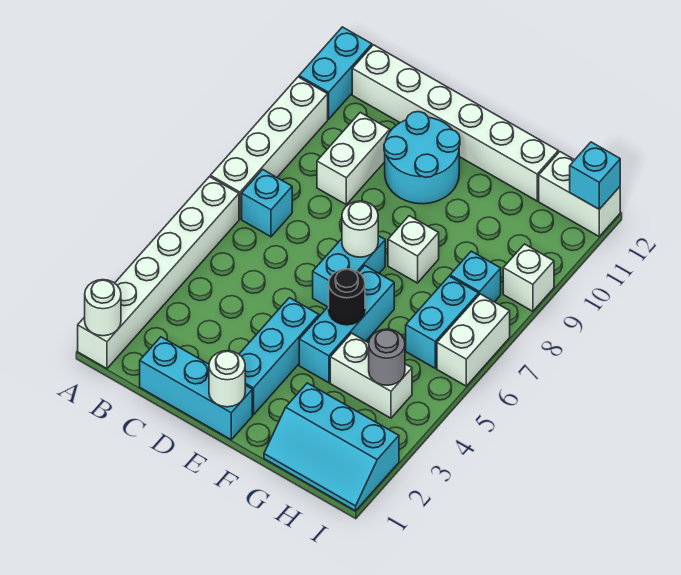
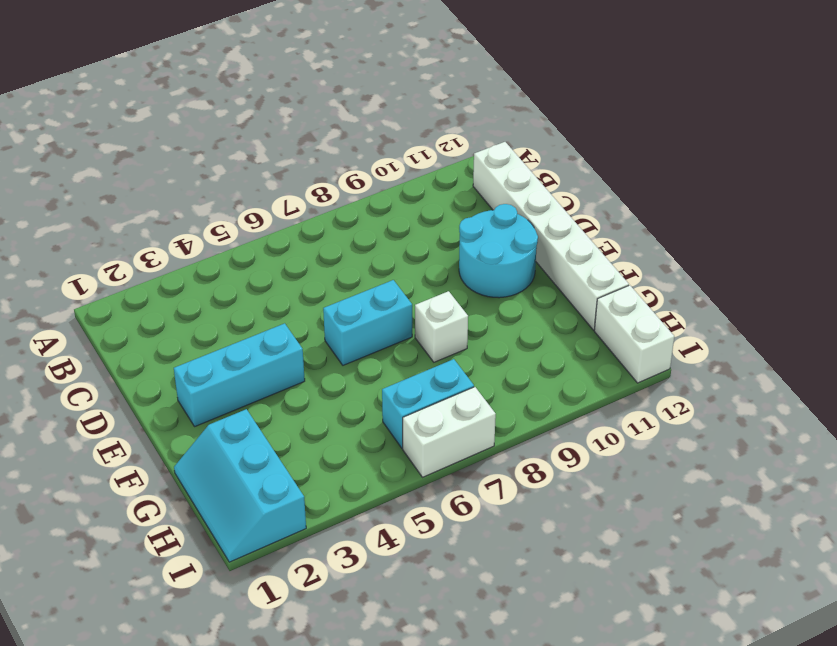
none -> white 1x6 brick [78,177,239,369]
none -> white 1x4 brick [210,77,328,219]
none -> cyan 1x2 brick [299,27,372,119]

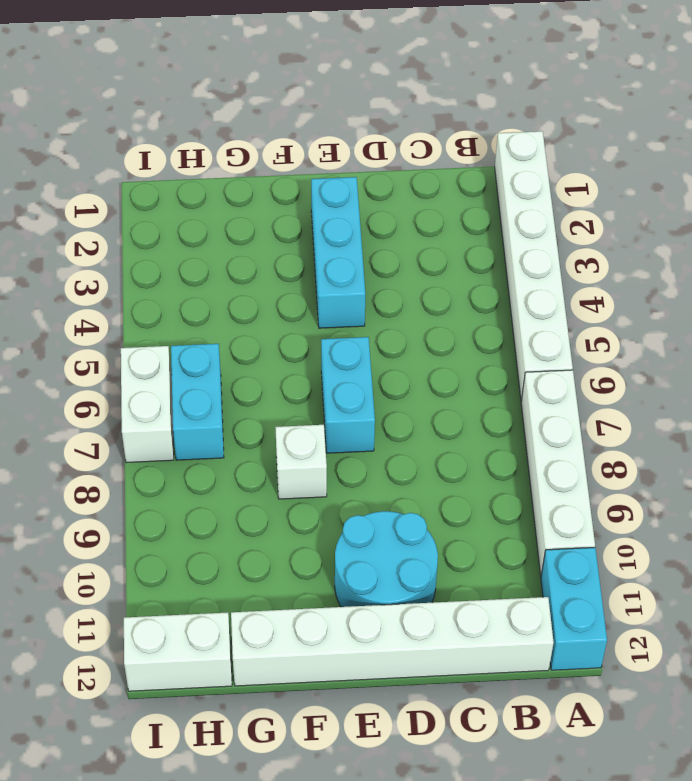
none -> cyan 1x1 brick [242,170,292,237]
none -> cyan 1x3 brick [140,337,252,440]
none -> white 1x2 brick [317,112,390,205]

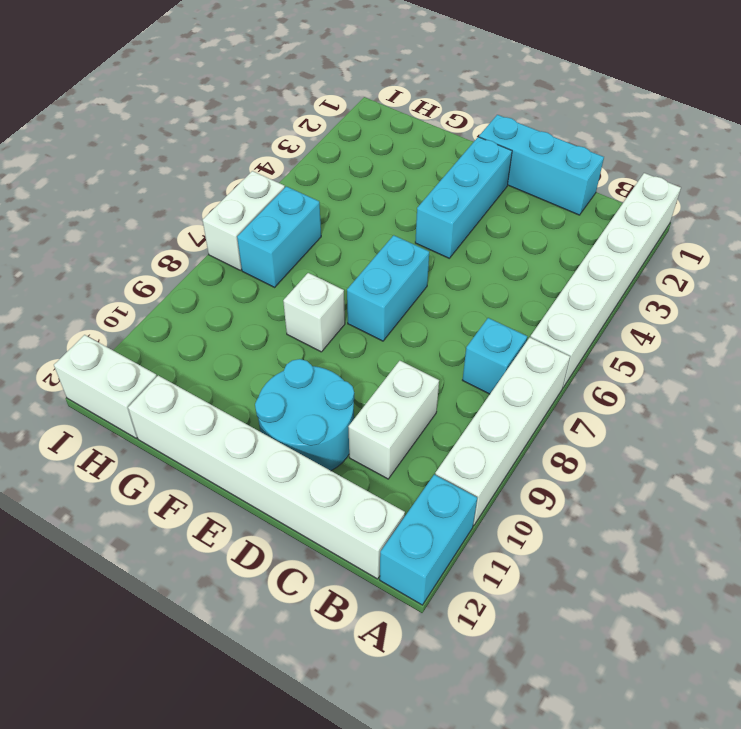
none -> cyan 1x3 brick [299,266,394,383]
none -> cyan 2x3 slope [264,383,399,511]
none -> white 1x2 brick [330,333,412,418]

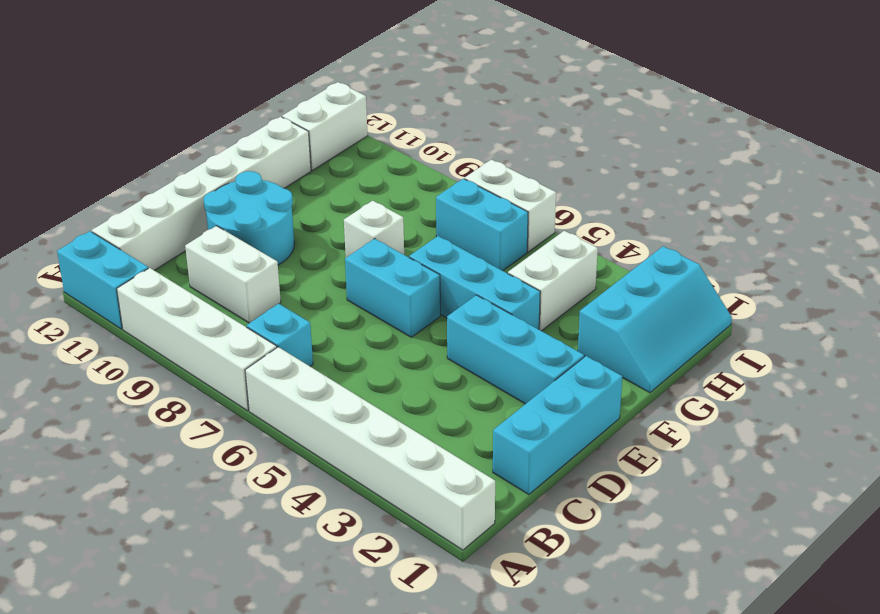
none -> cyan 1x1 brick [450,251,501,302]
none -> white 1x1 brick [503,244,554,311]
none -> white 1x1 round brick [85,280,121,336]

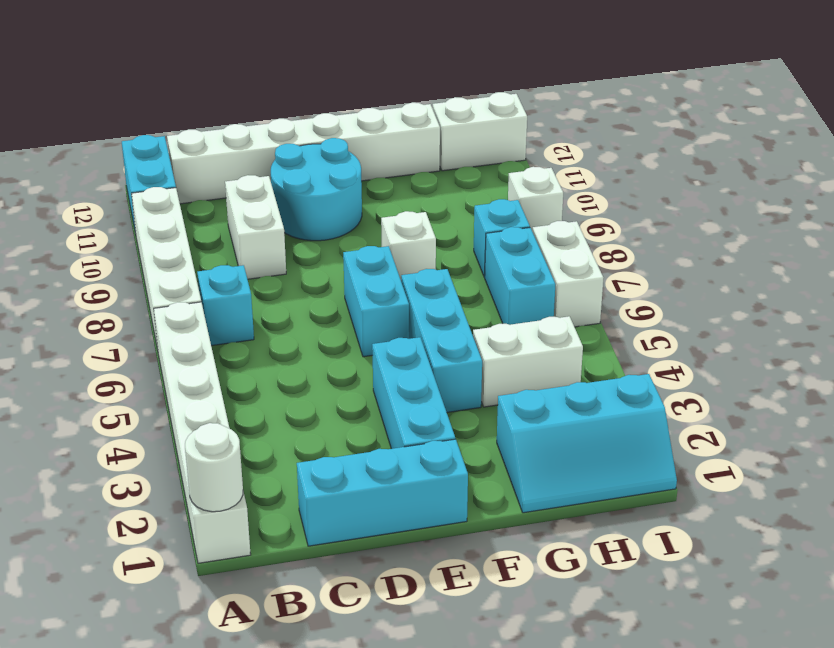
none -> white 1x1 round brick [209,351,245,407]
none -> white 1x1 round brick [342,201,378,257]
none -> black 1x1 round brick [329,269,365,325]

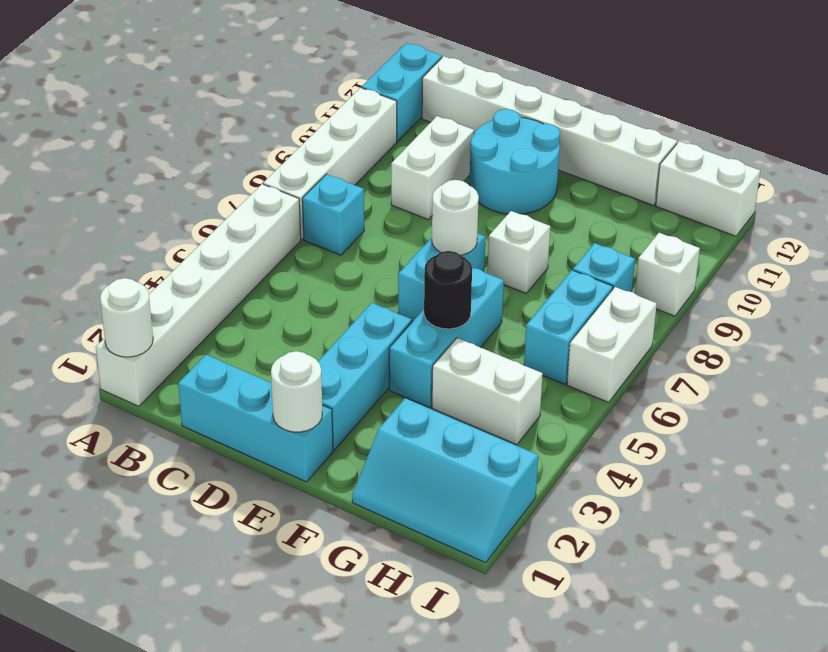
none -> grey 1x1 round brick [369,329,405,385]
none -> cyan 1x1 brick [570,142,620,209]

